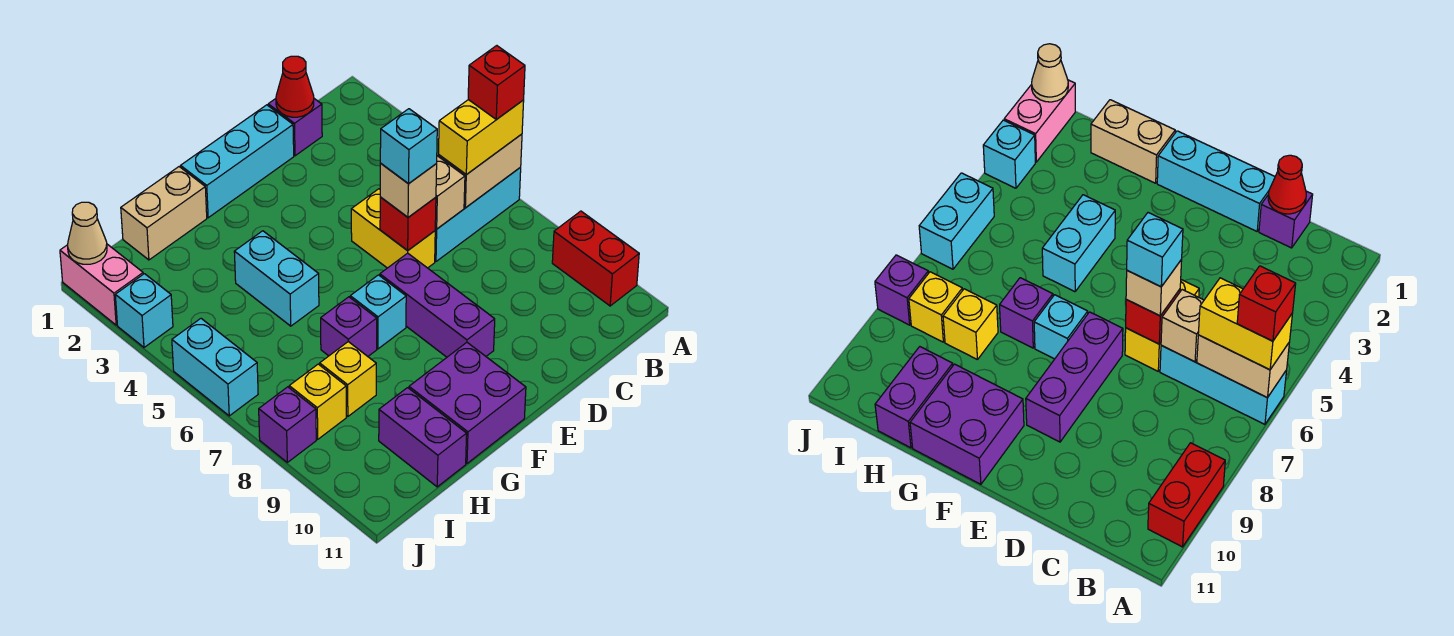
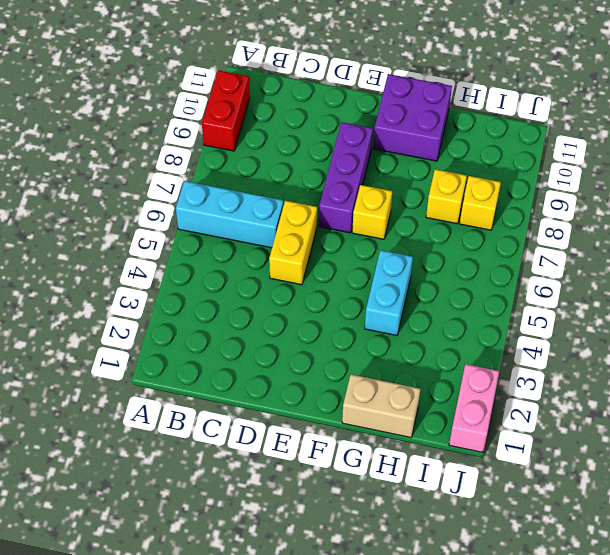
yellow 1x1 brick [352,185,392,239] -> cyan 1x1 brick [350,275,406,349]
none -> purple 1x1 brick [268,99,322,156]
none -> cyan 1x3 brick [181,105,294,218]
none -> purple 1x1 brick [321,297,377,356]

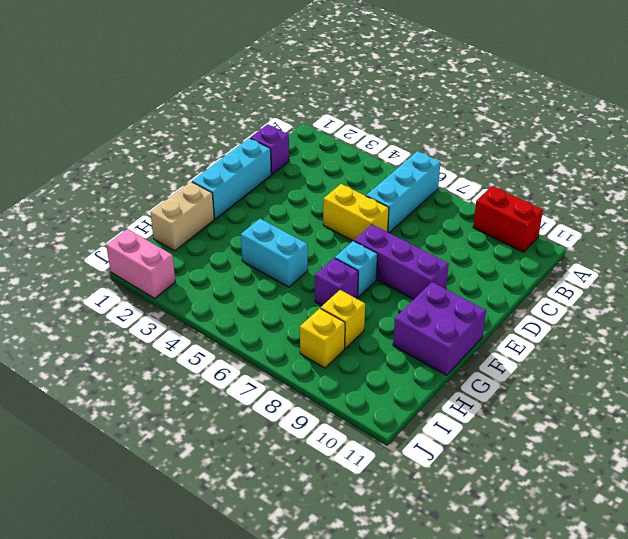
none -> purple 1x2 brick [379,388,467,487]
none -> cyan 1x1 brick [115,274,173,347]
none -> cyan 1x2 brick [172,319,258,416]

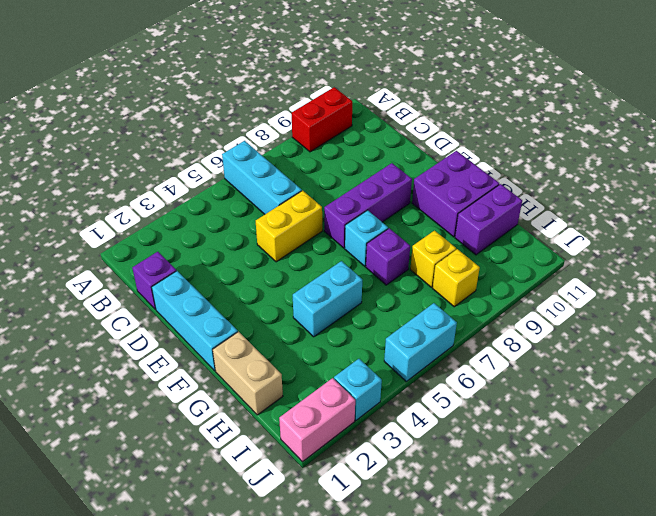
none -> purple 1x1 brick [259,387,316,462]
none -> tan 1x2 brick [438,134,522,208]
none -> red 1x1 cone [276,56,314,117]

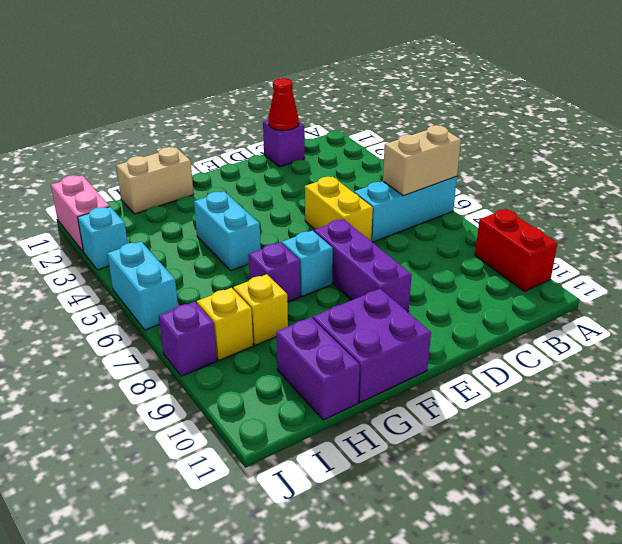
none -> cyan 1x3 brick [181,105,294,218]
none -> tan 1x1 brick [435,156,465,229]
none -> red 1x1 brick [380,197,436,251]

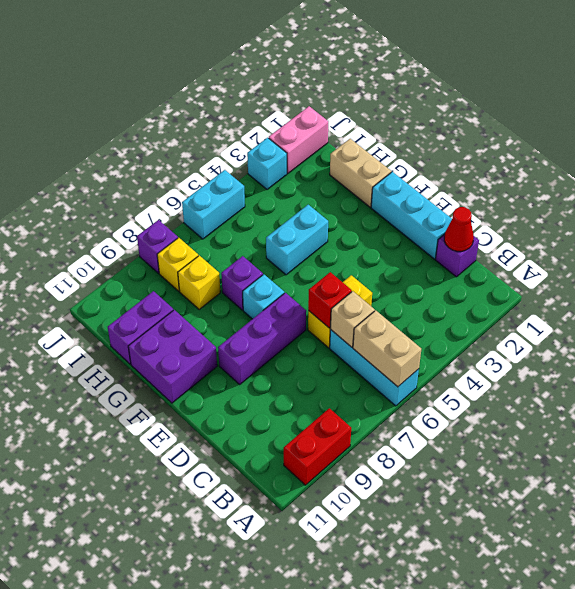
none -> tan 1x1 cone [68,202,107,264]
none -> yellow 1x2 brick [439,100,524,175]
none -> tan 1x1 brick [380,164,437,217]

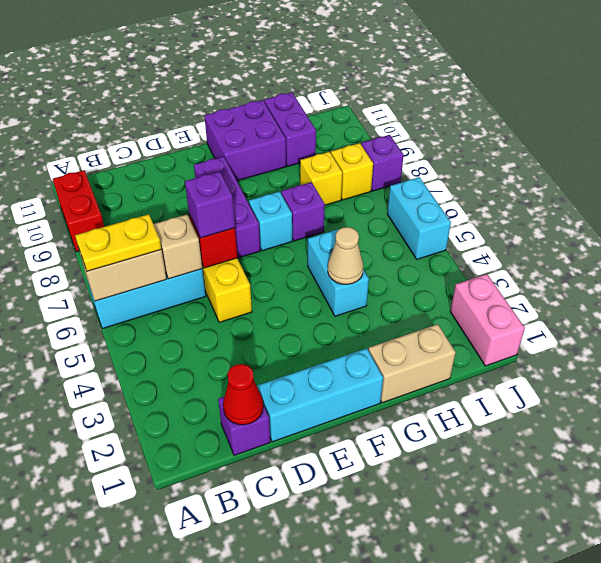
yellow 1x2 plate [75,214,161,271] -> yellow 1x2 brick [439,100,524,175]
purple 1x1 brick [185,171,235,238] -> tan 1x1 brick [380,164,437,217]
tan 1x1 cone [328,227,363,284] -> tan 1x1 cone moved to [68,202,107,264]
none -> cyan 1x1 brick [115,274,173,347]
none -> red 1x1 brick [468,46,525,120]
none -> cyan 1x1 brick [380,109,437,184]

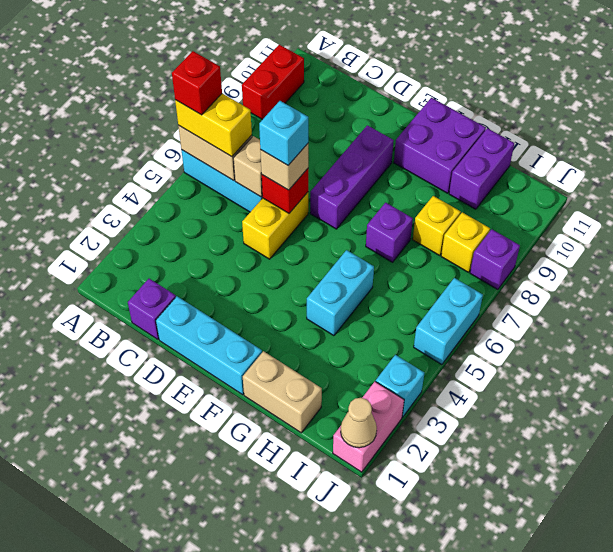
none -> cyan 1x1 brick [350,275,406,349]
none -> red 1x1 cone [276,56,314,117]

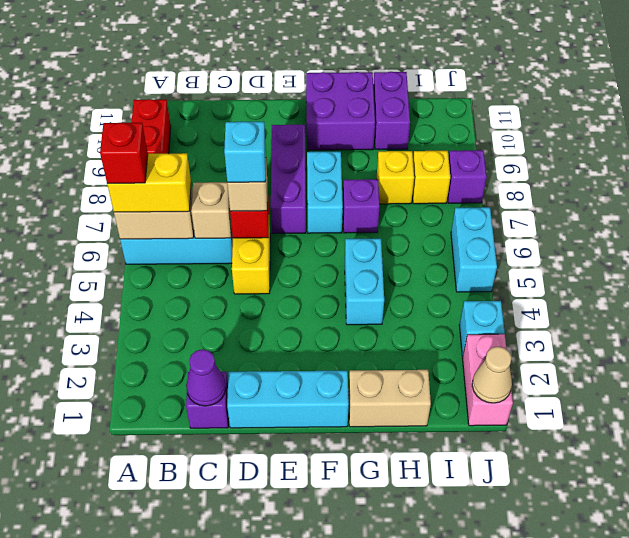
purple 1x1 cone [186,349,226,406] -> red 1x1 cone [276,56,314,117]
cyan 1x2 brick [307,152,343,233] -> cyan 1x1 brick [350,275,406,349]

